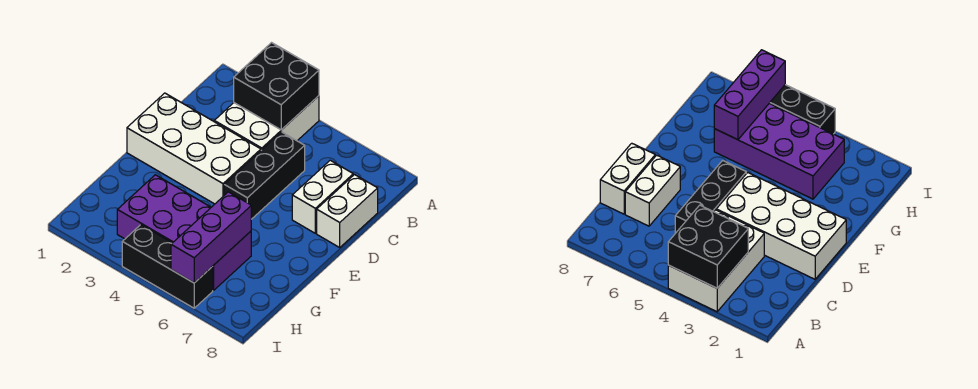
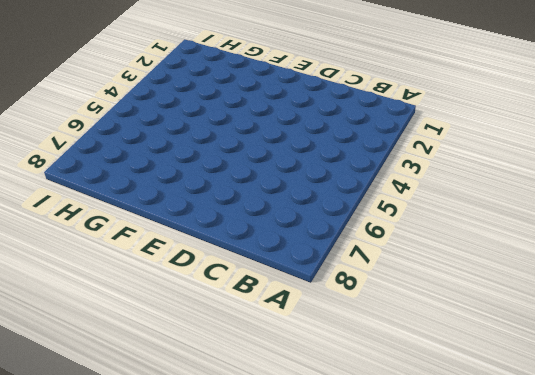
none -> white 2x3 brick [214,96,319,150]
none -> black 1x3 brick [224,132,305,219]

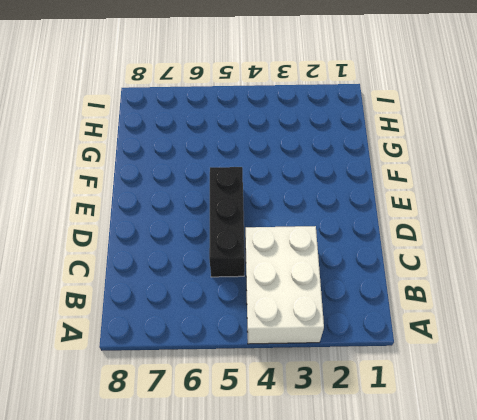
none -> white 1x2 brick [292,160,353,233]
none -> white 1x2 brick [317,175,378,247]

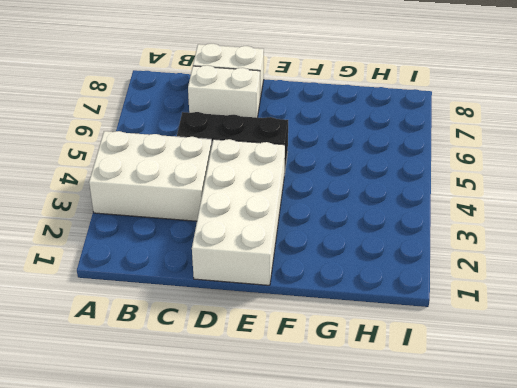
none -> purple 2x4 brick [117,175,251,290]
none -> black 1x3 brick [122,225,213,308]

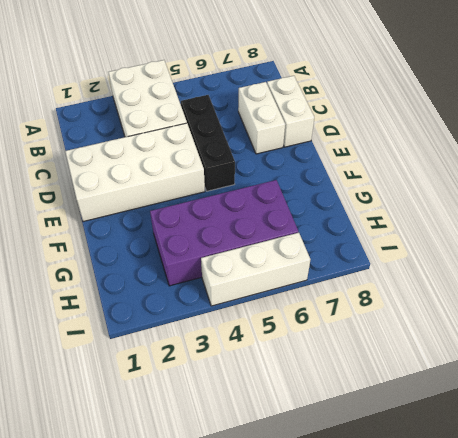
white 1x3 brick [201,233,310,306] -> black 1x3 brick [122,225,213,308]
none -> black 2x2 brick [234,43,319,130]
none -> purple 1x3 brick [171,192,251,283]

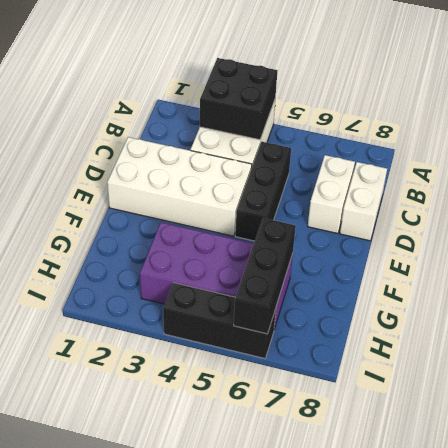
black 1x3 brick [234,218,296,334] -> purple 1x3 brick [171,192,251,283]

